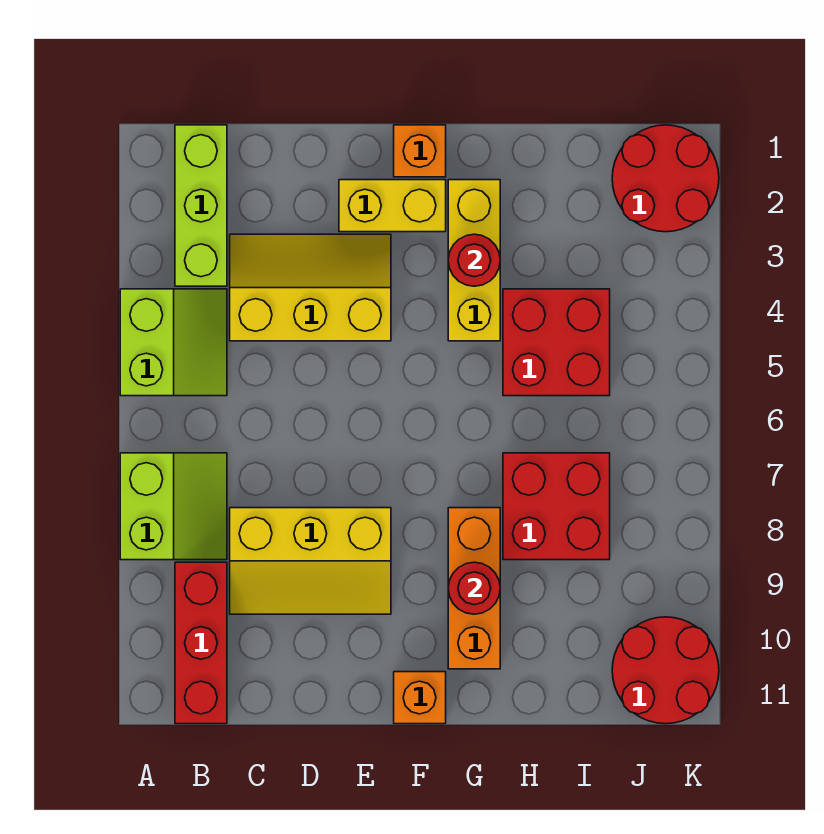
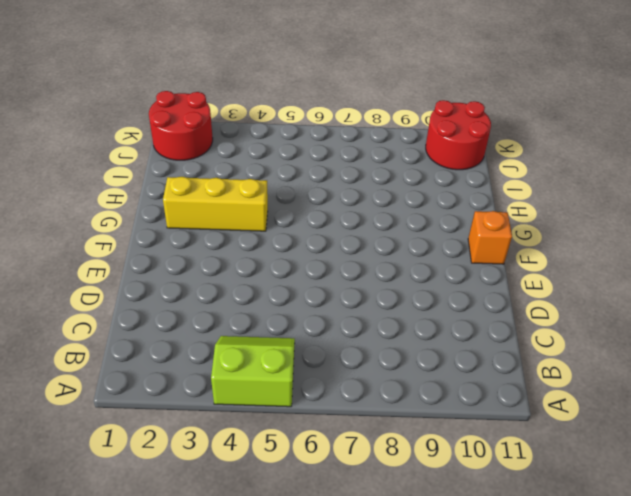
none -> lime 2x2 slope [120,453,227,560]
none -> lime 1x3 brick [175,125,227,286]
none -> red 1x3 brick [175,562,227,724]

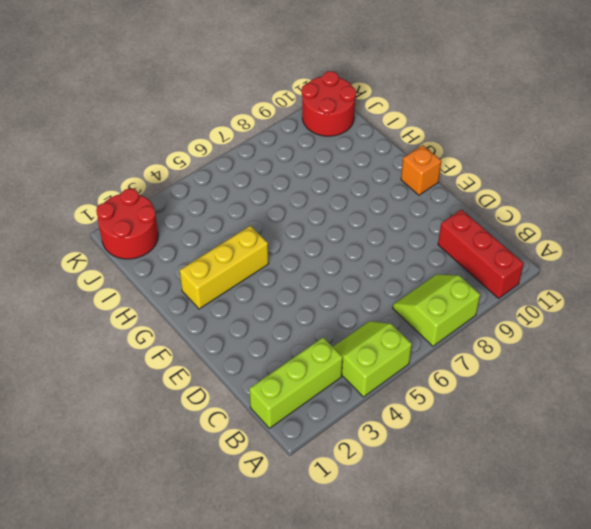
red 1x3 brick [438,210,524,298] -> red 1x3 brick turned to [175,562,227,724]
none -> yellow 2x3 slope [230,234,391,341]
none -> yellow 2x3 slope [230,508,391,614]
none -> yellow 1x2 brick [339,180,446,232]

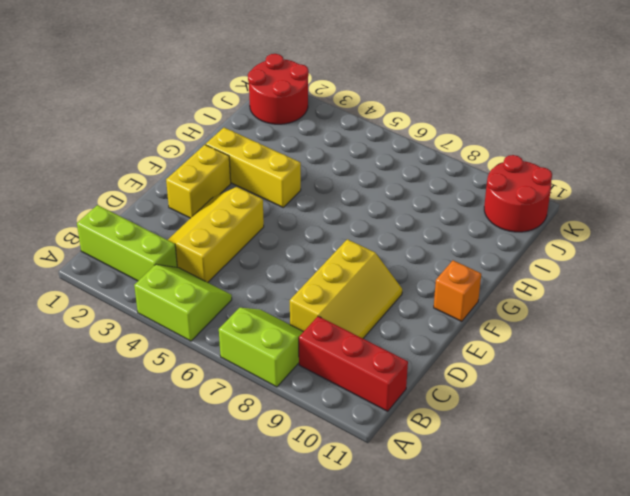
none -> orange 1x1 brick [394,125,446,177]
none -> orange 1x3 brick [448,508,500,669]
none -> red 2x2 brick [503,289,610,396]

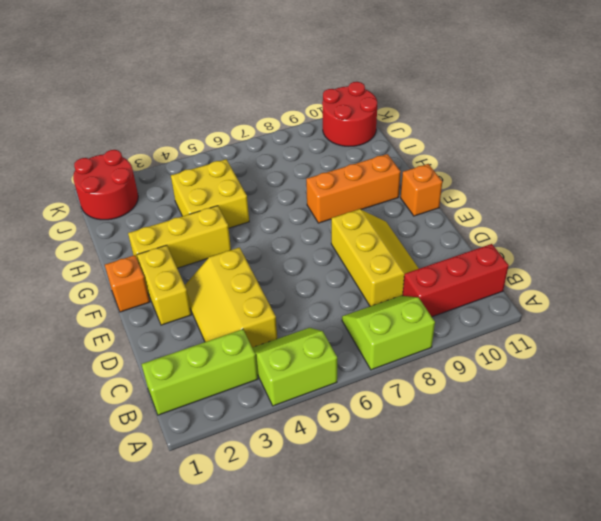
yellow 2x2 brick [171,159,249,228] -> red 2x2 brick [503,289,610,396]
none -> red 2x2 brick [503,453,610,560]
none -> red 1x1 round brick [448,234,500,286]
none -> red 1x1 round brick [448,562,500,614]

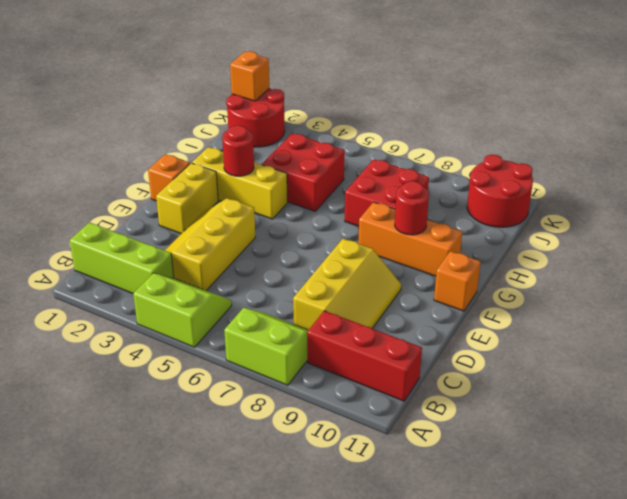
orange 1x1 brick [230,51,269,101] -> none

